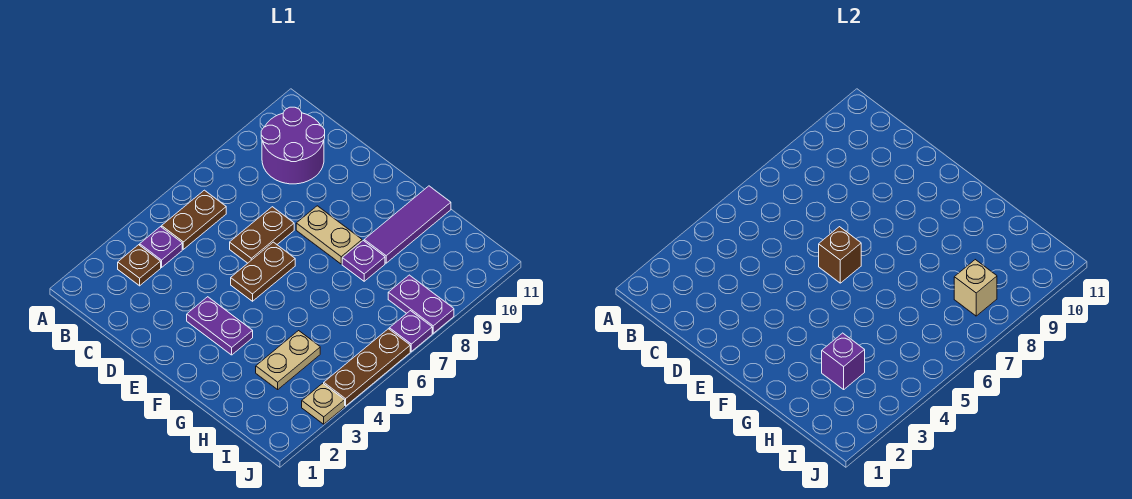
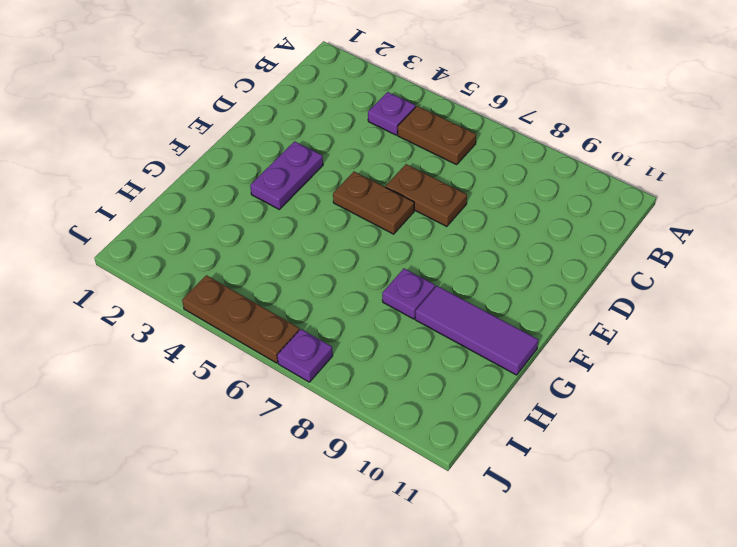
none -> brown 1x1 plate [118,245,161,286]
none -> purple 2x2 round brick [261,107,325,184]
none -> tan 1x2 plate [296,206,362,264]

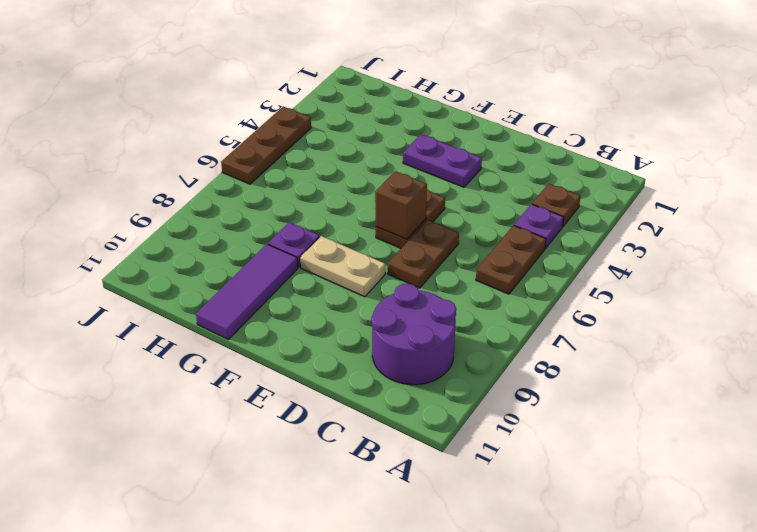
none -> tan 1x2 plate [256,331,320,389]
none -> purple 1x2 plate [388,275,454,333]
none -> tan 1x1 plate [302,383,345,424]

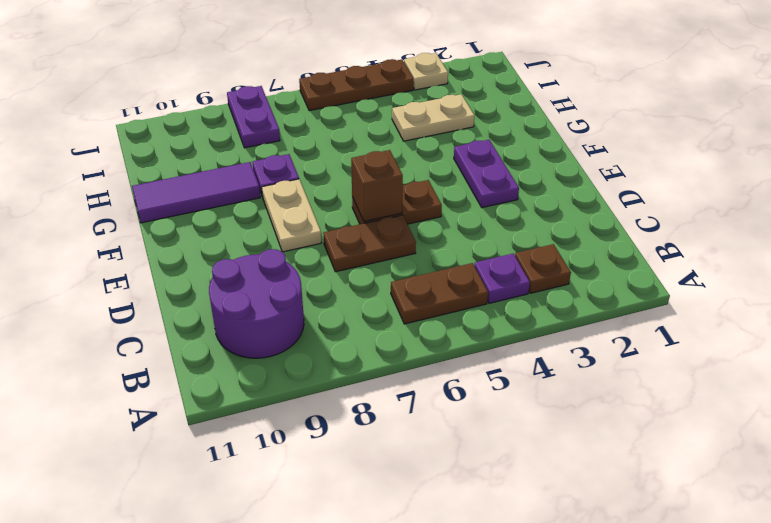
none -> purple 1x1 plate [389,311,432,351]
none -> purple 1x1 brick [822,333,865,389]
none -> tan 1x1 brick [954,260,997,316]

